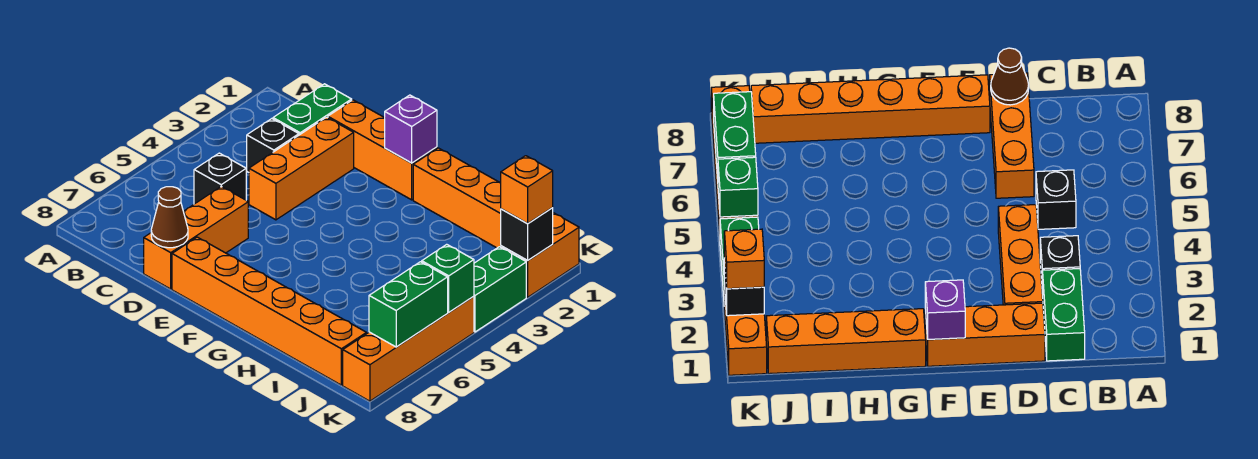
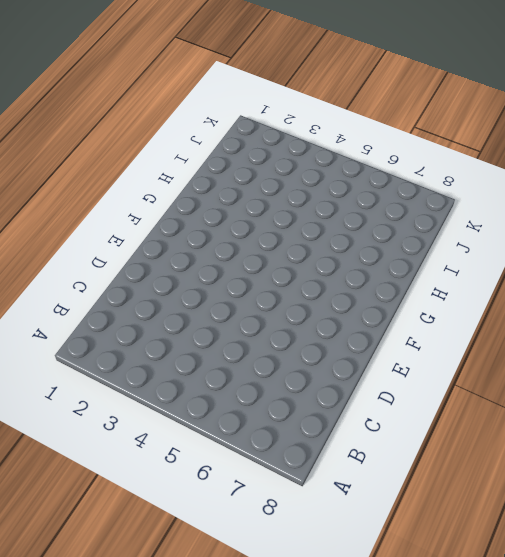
none -> green 1x2 brick [273,84,352,135]
none -> black 1x1 brick [247,119,299,172]
none -> black 1x1 brick [194,153,246,204]

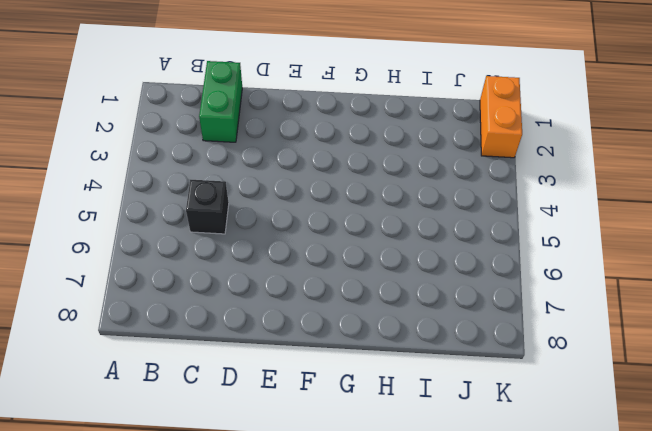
none -> black 1x1 brick [247,119,299,172]
none -> orange 1x3 brick [328,100,437,200]
none -> orange 1x3 brick [249,117,354,220]

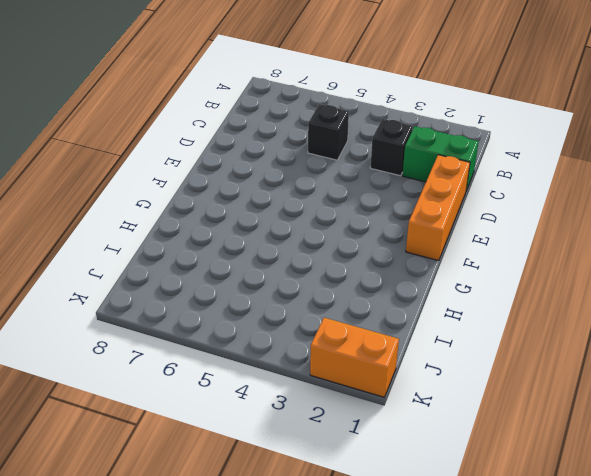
none -> orange 1x3 brick [249,117,354,220]
none -> orange 1x3 brick [144,186,248,289]
none -> orange 1x6 brick [172,237,366,385]

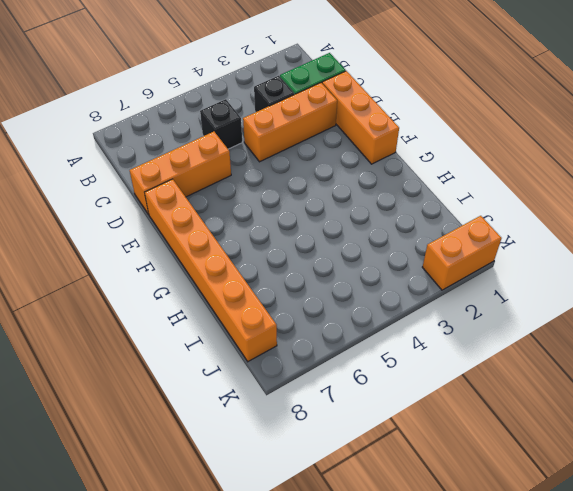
none -> orange 1x4 brick [413,148,501,248]
none -> green 1x2 brick [474,247,526,332]
none -> orange 1x4 brick [343,296,474,401]

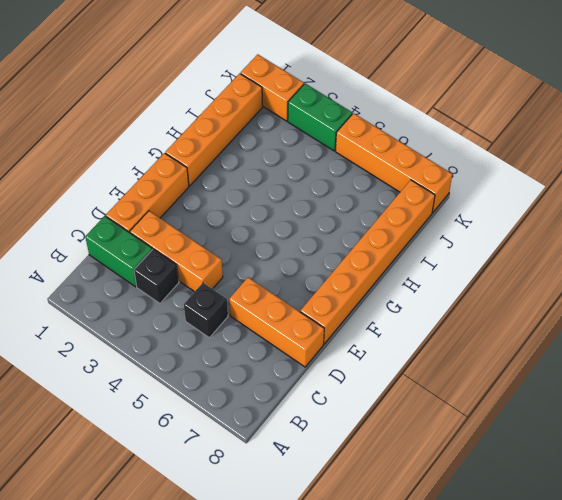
none -> brown 1x1 cone [151,187,188,248]
none -> purple 1x1 brick [385,95,437,163]
none -> black 1x1 brick [501,208,553,260]

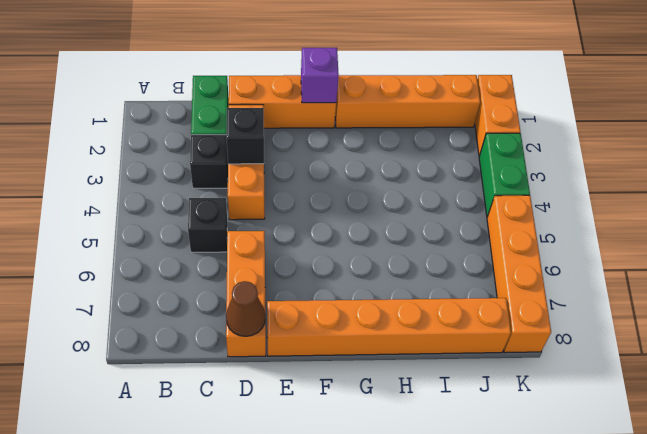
black 1x1 brick [226,108,264,164] -> black 1x1 brick moved to [501,208,553,260]
none -> green 1x1 brick [422,244,474,312]
none -> green 1x2 brick [369,262,448,347]
none -> orange 1x1 brick [501,156,553,224]

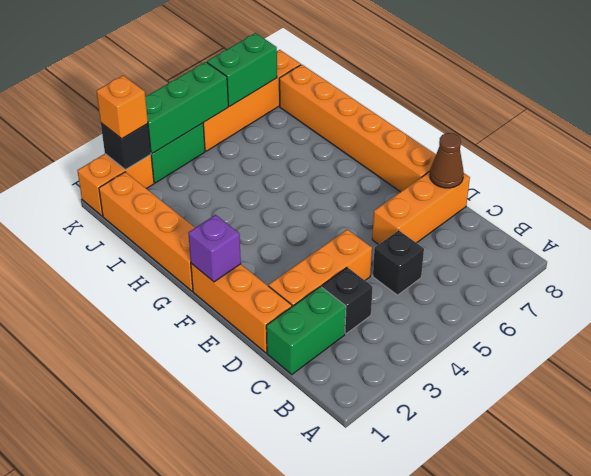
green 1x3 brick [145,62,228,153] -> green 1x1 brick [422,244,474,312]

